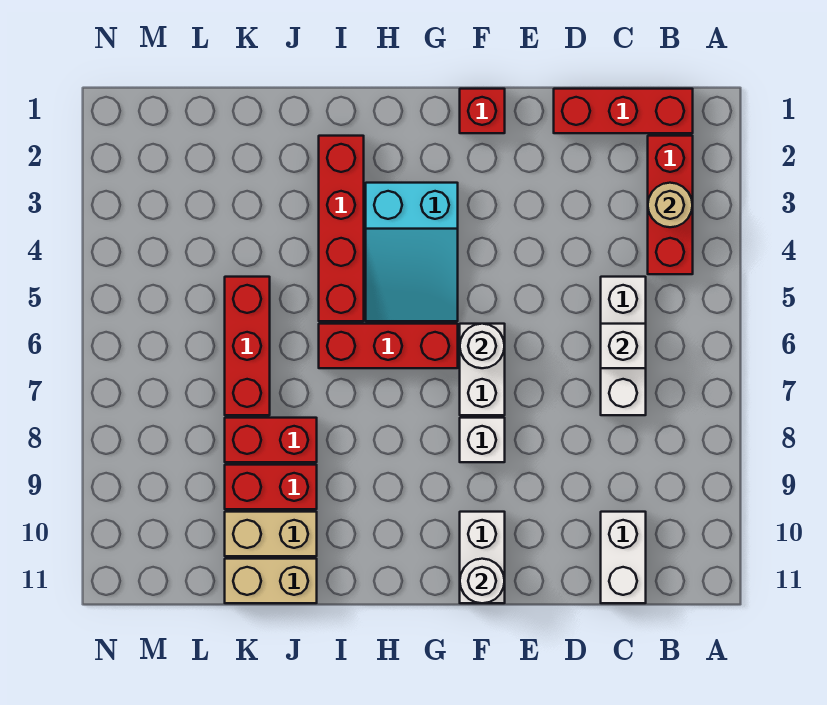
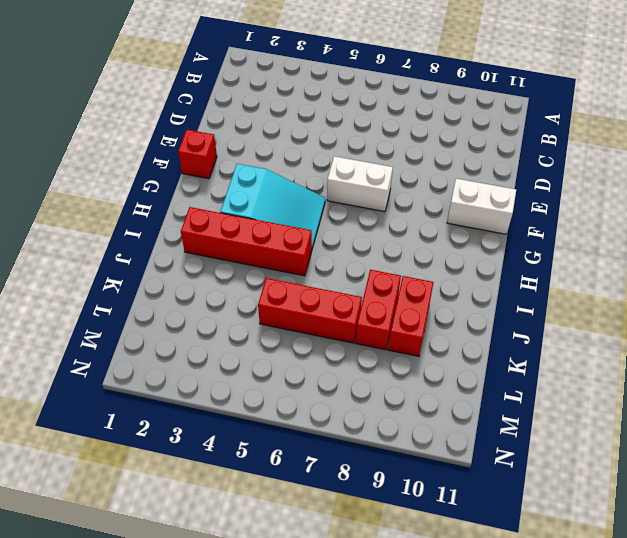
none -> red 1x3 brick [554,89,693,133]
none -> red 1x3 brick [648,136,693,274]
none -> white 1x3 brick [601,277,646,415]

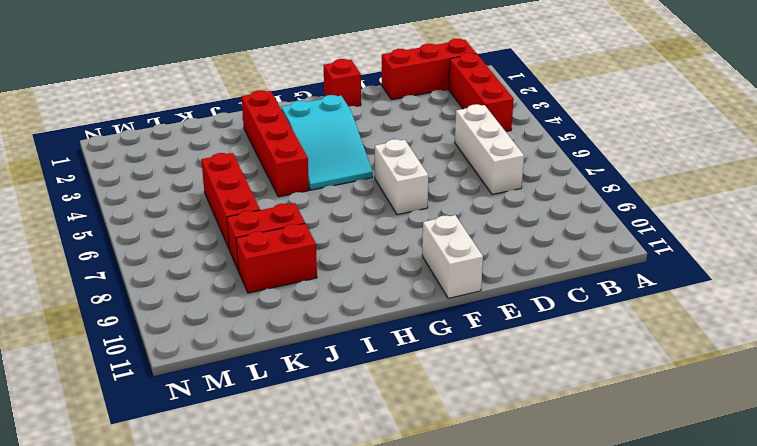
none -> white 1x2 brick [601,512,646,603]
none -> white 1x1 brick [460,418,505,462]
none -> red 1x3 brick [319,324,458,368]

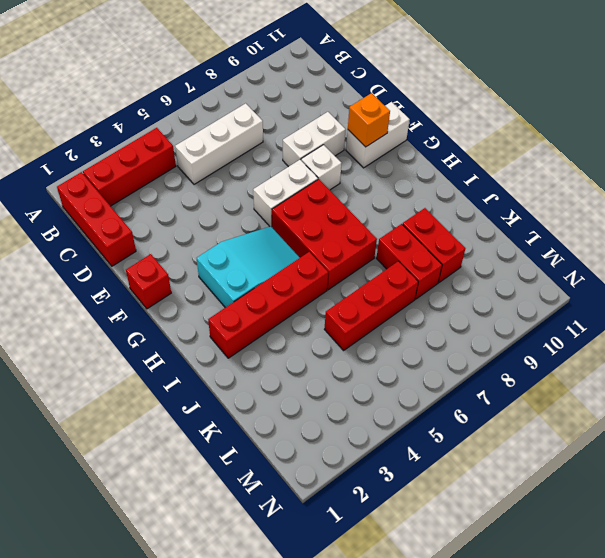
white 1x2 brick [283,112,346,167] -> white 1x2 brick moved to [601,512,646,603]
orange 1x1 brick [348,93,390,147] -> none
red 2x3 brick [272,179,377,290] -> red 1x3 brick [319,324,458,368]
none -> tan 1x2 brick [225,512,317,556]
none -> tan 1x2 brick [225,559,317,603]
none -> tan 1x1 round brick [648,183,692,227]

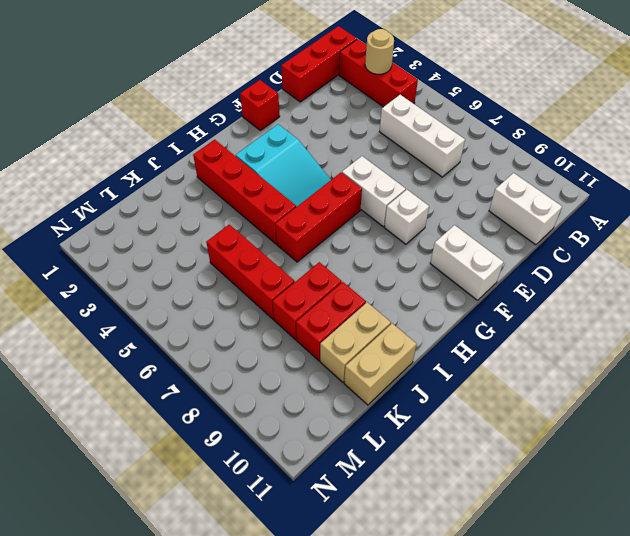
none -> white 1x1 brick [601,324,646,368]
none -> white 1x1 round brick [460,324,504,368]
none -> white 1x1 round brick [460,559,504,603]

